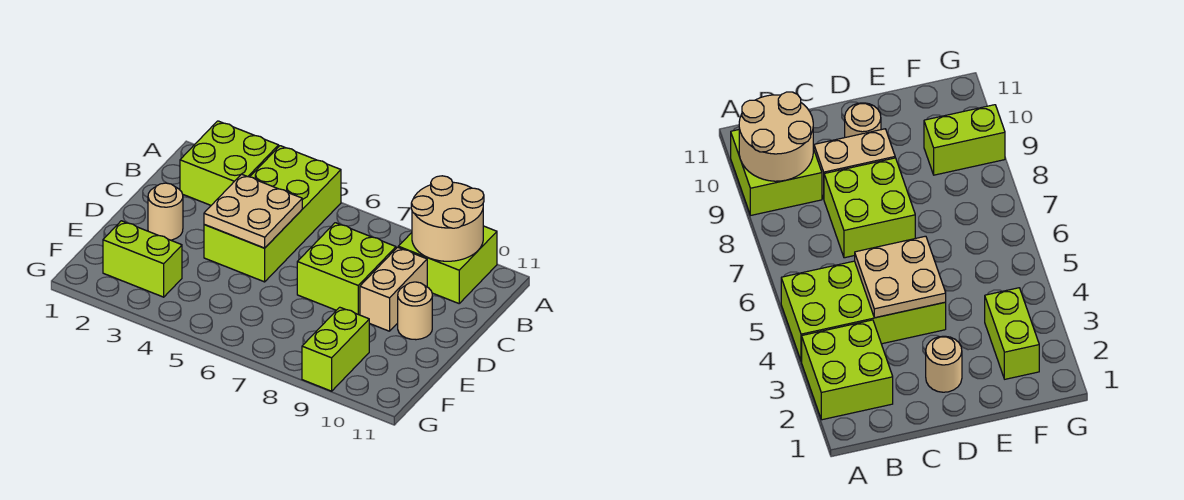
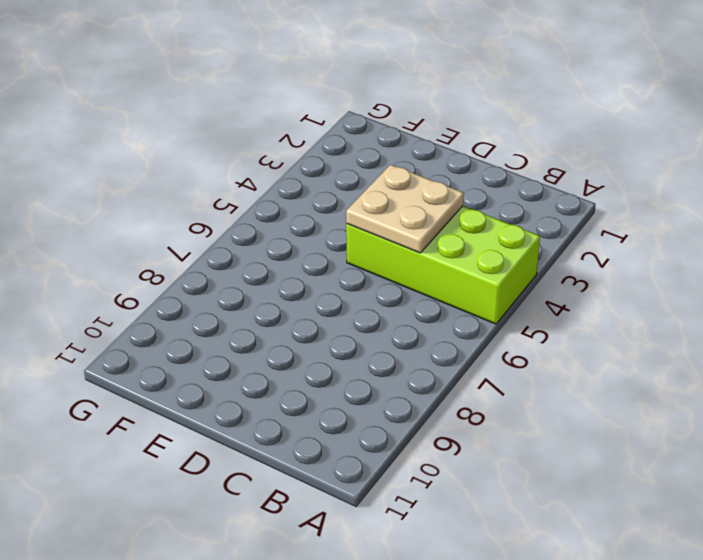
none -> lime 2x2 brick [180,121,279,205]
none -> lime 2x2 brick [398,226,497,303]

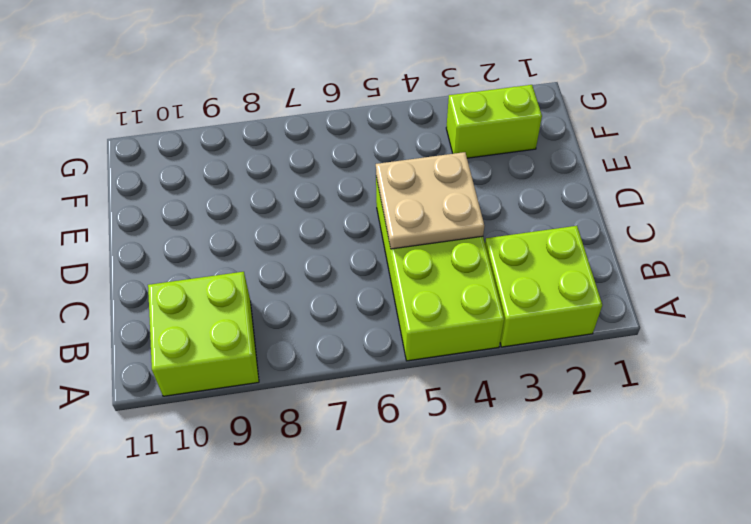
none -> lime 2x2 brick [297,223,396,315]
none -> tan 1x2 brick [360,247,427,331]

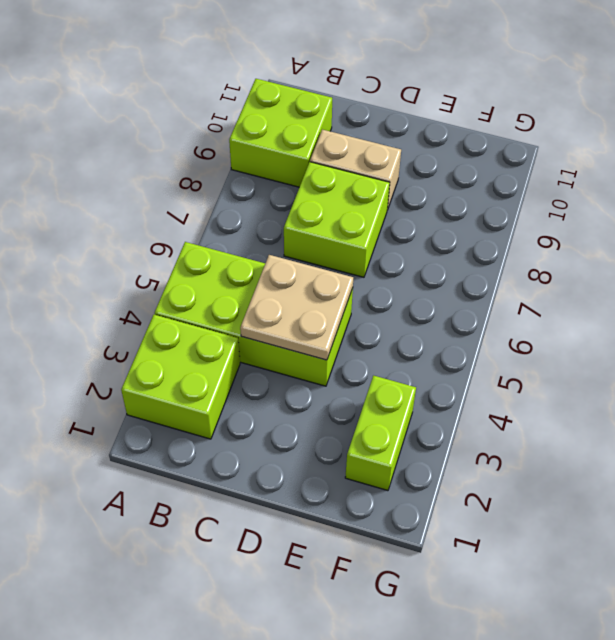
none -> tan 1x1 round brick [148,183,183,240]
none -> tan 1x1 round brick [398,282,432,340]

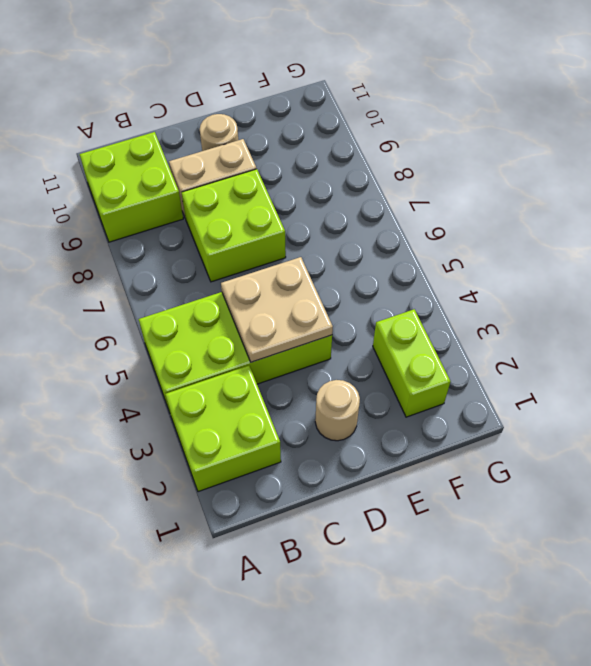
none -> lime 1x2 brick [302,307,369,391]
none -> tan 2x2 round brick [411,176,484,261]

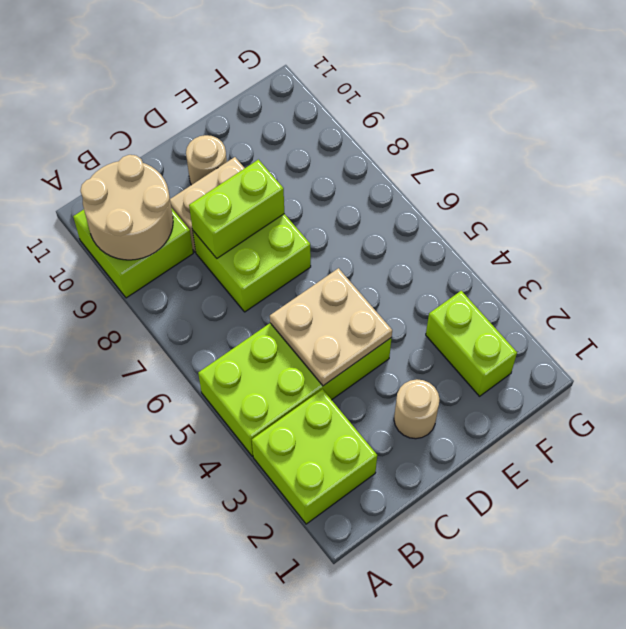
lime 1x2 brick [189,160,284,258] -> lime 1x2 brick moved to [302,307,369,391]

